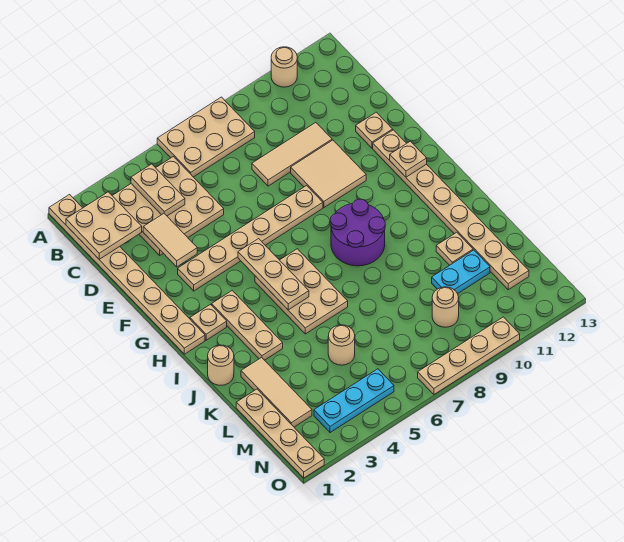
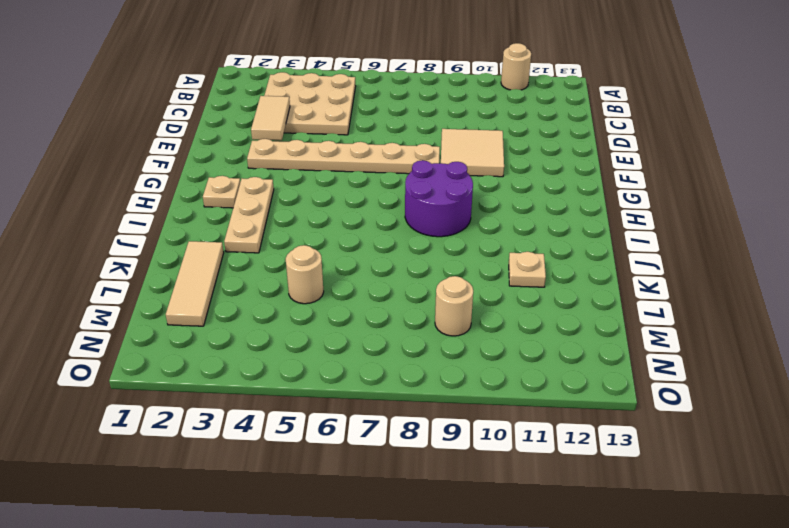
none -> tan 1x8 plate [49,195,205,354]
none -> tan 2x3 plate [157,97,255,177]
none -> tan 1x3 tile [252,123,332,186]

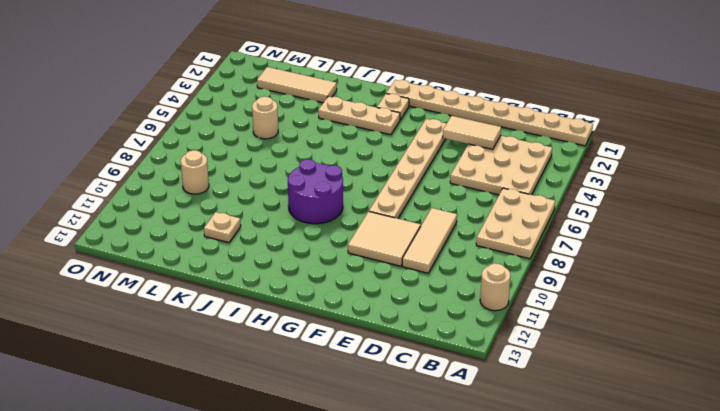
none -> tan 1x1 plate [356,112,393,148]
none -> tan 1x8 plate [373,130,529,290]
none -> tan 2x3 plate [255,249,348,334]

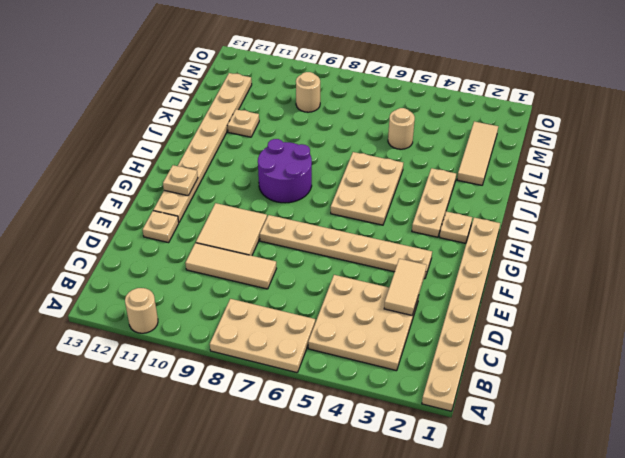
none -> tan 1x1 round brick [208,345,234,385]
none -> tan 1x4 plate [236,389,324,478]
none -> cyan 1x2 plate [432,250,490,294]

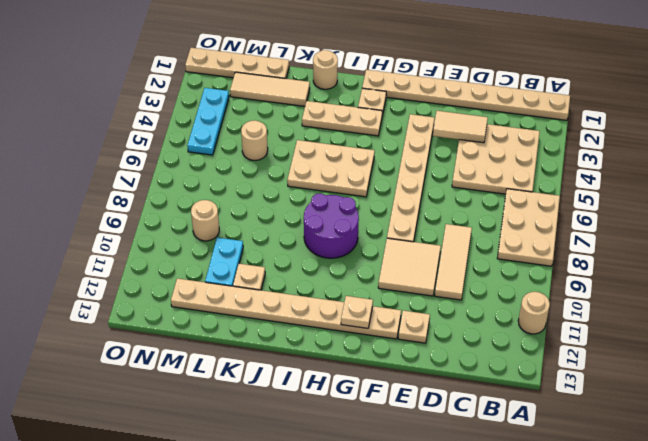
none -> tan 1x4 plate [418,317,520,394]
none -> tan 2x2 plate [66,192,142,259]
none -> tan 1x2 plate [131,164,185,216]

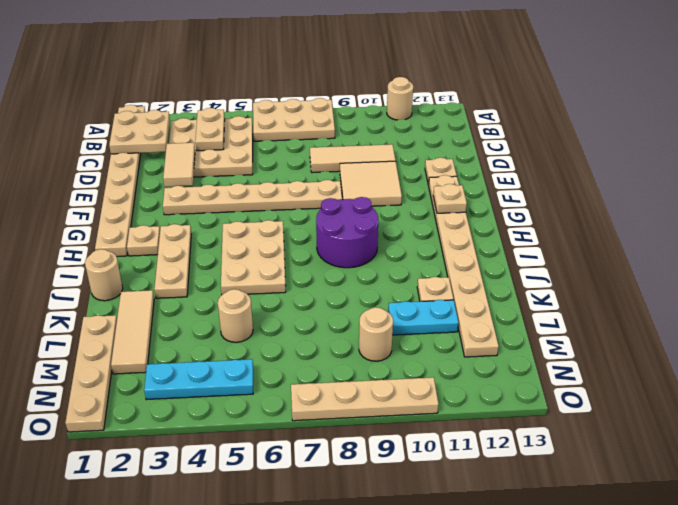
none -> tan 1x3 plate [238,239,309,310]

